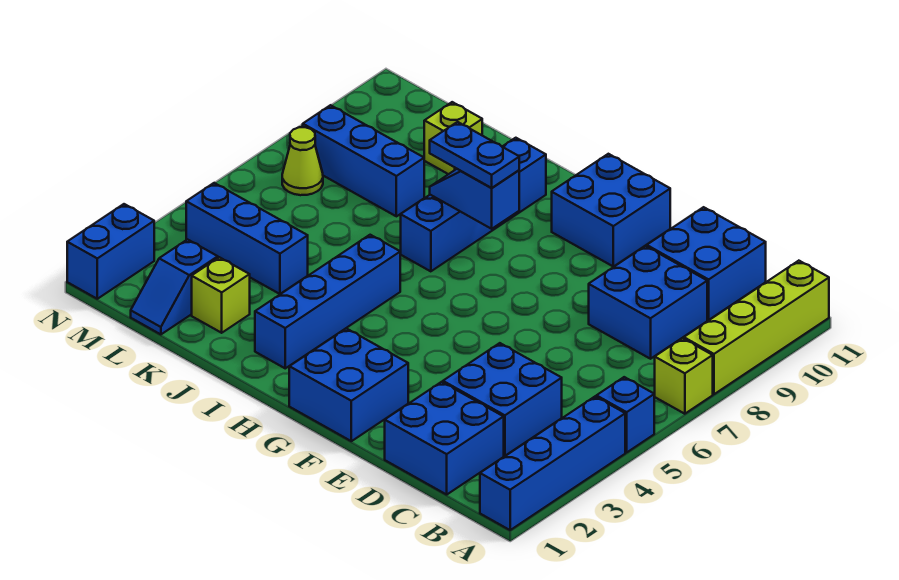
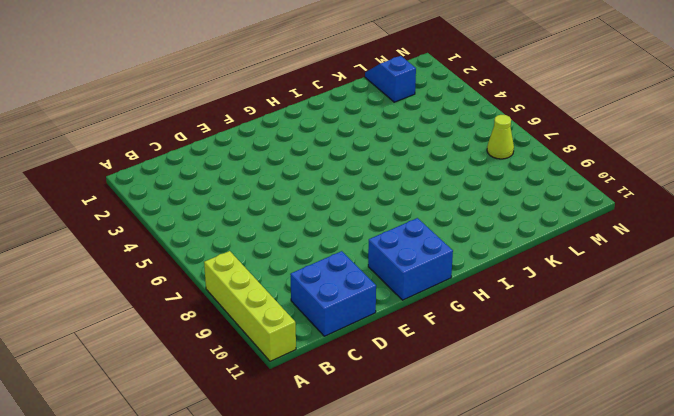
none -> blue 1x4 brick [480,397,625,530]
none -> blue 1x1 brick [596,377,654,453]
none -> lime 1x1 brick [655,338,713,414]

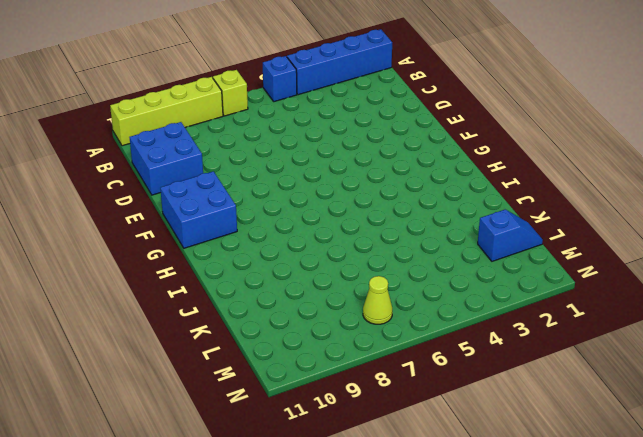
none -> blue 2x2 brick [385,382,504,495]
none -> blue 2x2 brick [443,343,562,456]
none -> blue 2x2 brick [589,246,707,359]

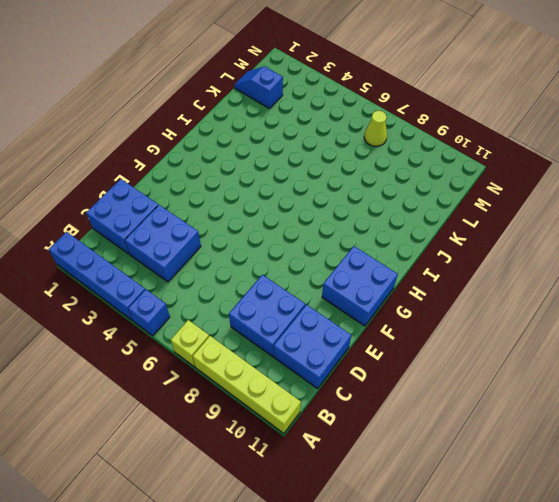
none -> blue 2x2 brick [289,328,408,441]
none -> blue 1x4 brick [255,235,400,368]
none -> blue 1x4 brick [401,138,546,271]

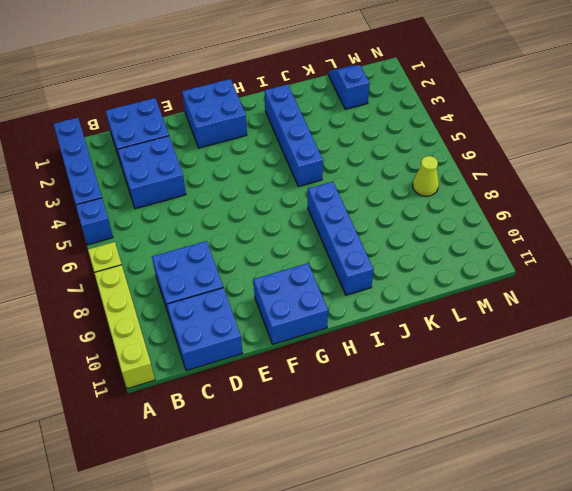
none -> lime 1x1 brick [192,257,250,333]
none -> blue 1x3 brick [186,183,308,294]
none -> blue 1x3 brick [303,105,424,216]

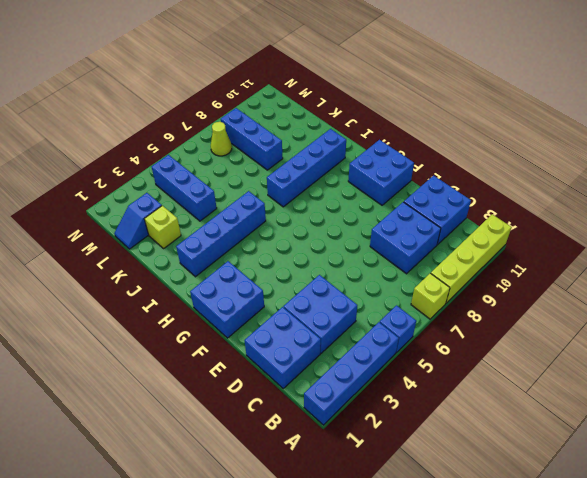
none -> lime 1x1 brick [424,102,482,174]
none -> blue 1x2 brick [67,204,154,299]
none -> blue 1x2 slope [430,169,519,229]

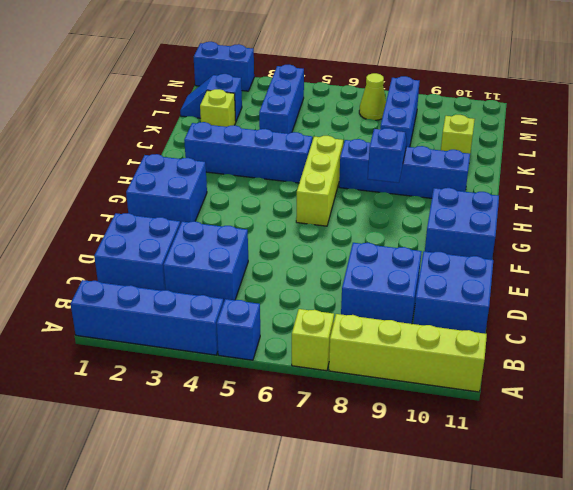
lime 1x3 brick [296,136,343,226] -> none
none -> blue 1x2 plate [430,122,519,188]

